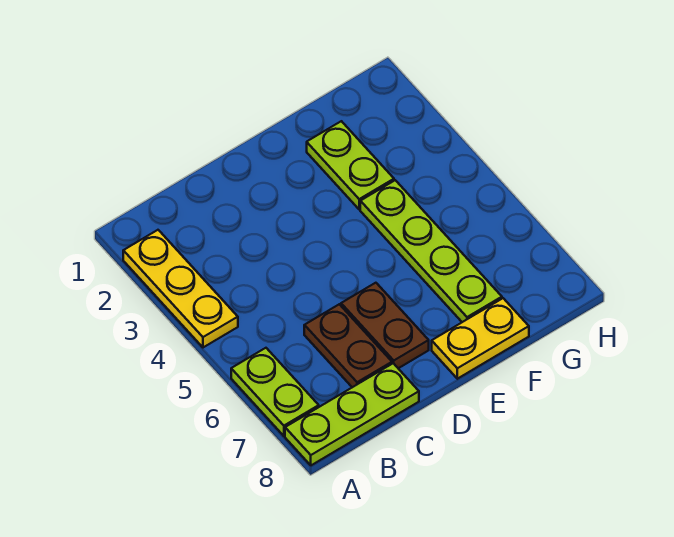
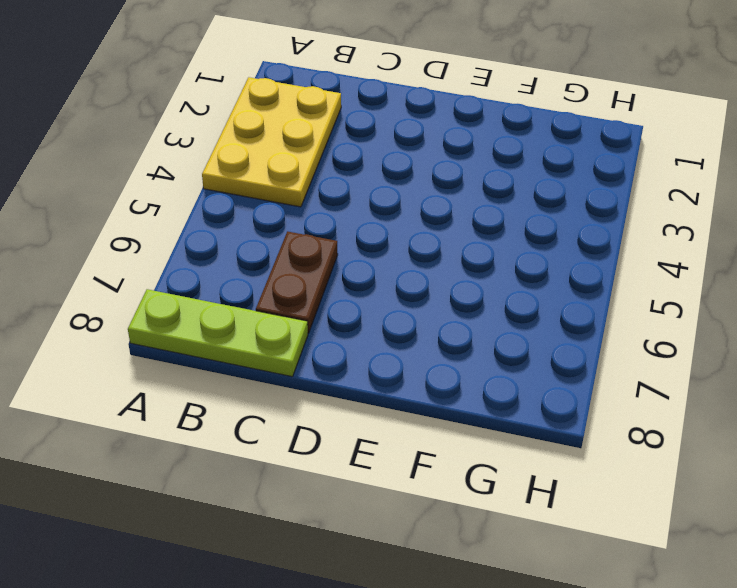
yellow 2x3 plate [202,77,341,207] -> yellow 1x3 plate [123,230,238,347]
none -> lime 1x2 plate [231,348,319,436]
none -> brown 1x2 plate [341,283,429,368]

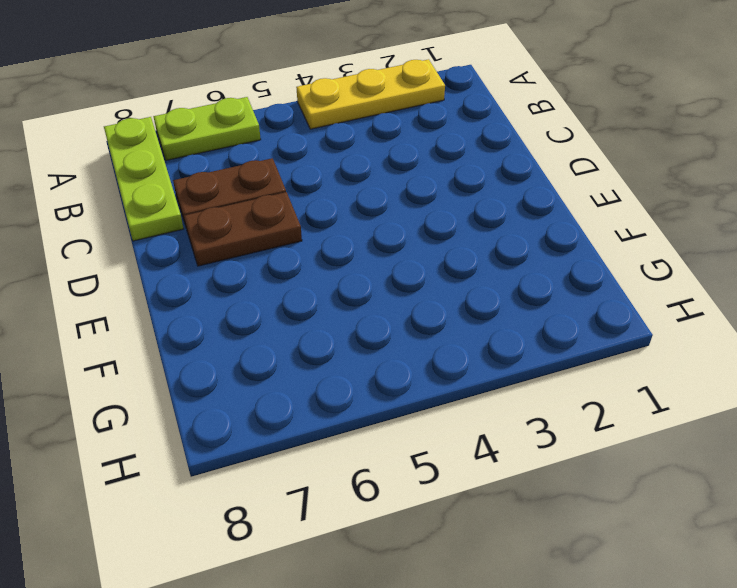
none -> yellow 1x2 plate [432,298,529,379]
none -> lime 1x2 plate [307,121,394,209]

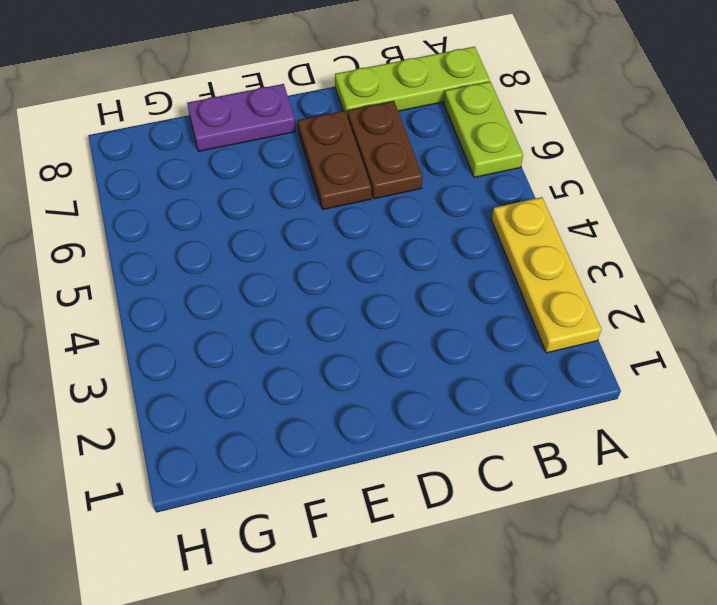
purple 1x2 plate [187,84,296,151] -> yellow 1x2 plate [432,298,529,379]
none -> lime 1x2 plate [307,121,394,209]
none -> lime 1x4 plate [360,180,502,322]

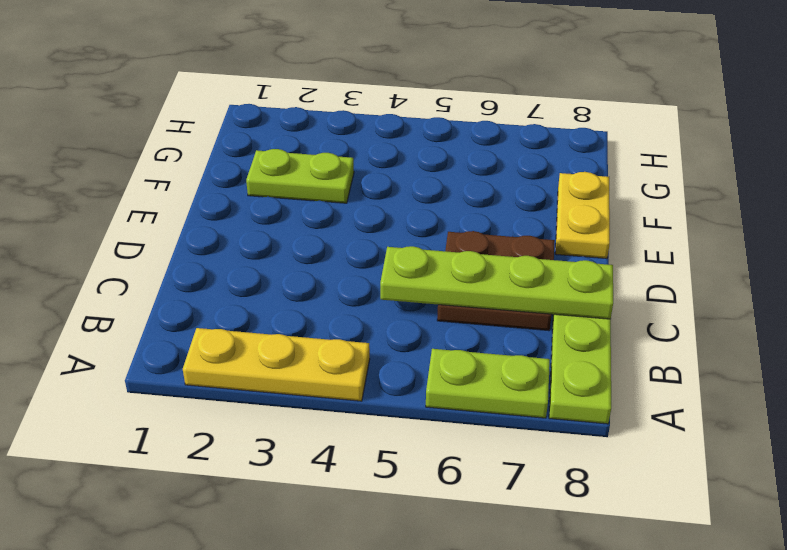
lime 1x4 plate [380,246,613,319] -> lime 1x4 plate moved to [360,180,502,322]

